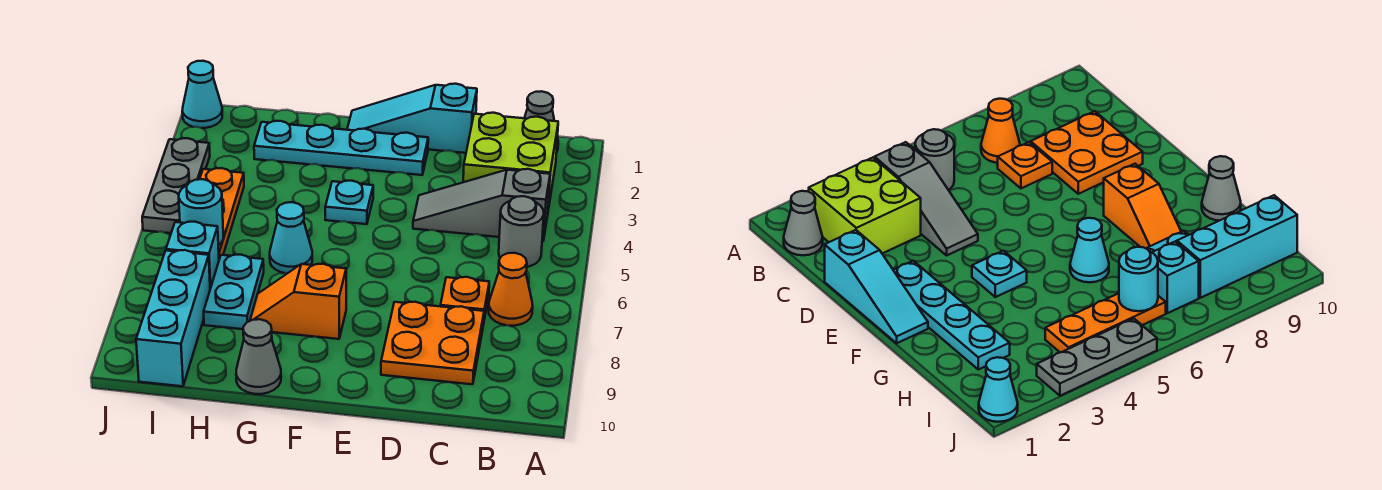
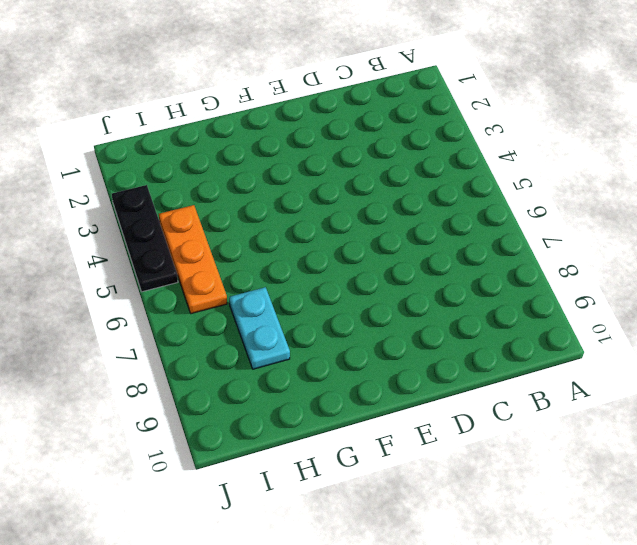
black 1x3 plate [112,185,178,292] -> grey 1x3 plate [142,138,210,233]
none -> grey 1x1 cone [525,91,558,150]
none -> lime 2x2 brick [463,113,558,210]
none -> grey 1x3 slope [413,169,550,241]

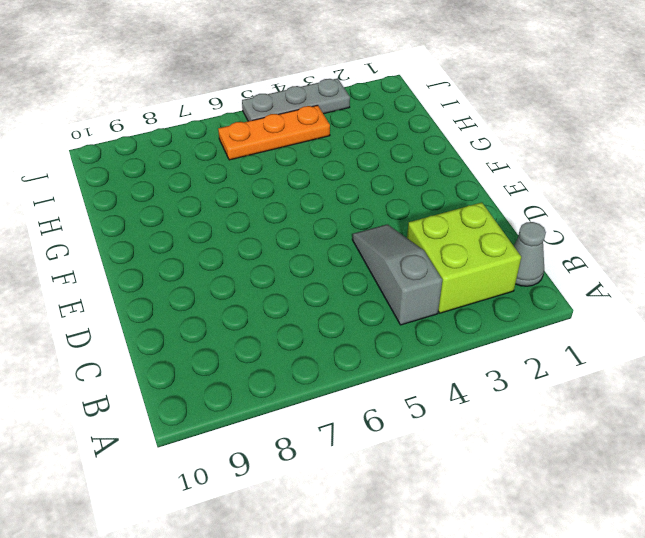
none -> grey 1x1 round brick [499,196,544,267]
none -> orange 1x1 cone [489,253,533,326]
none -> orange 1x1 plate [440,277,489,320]

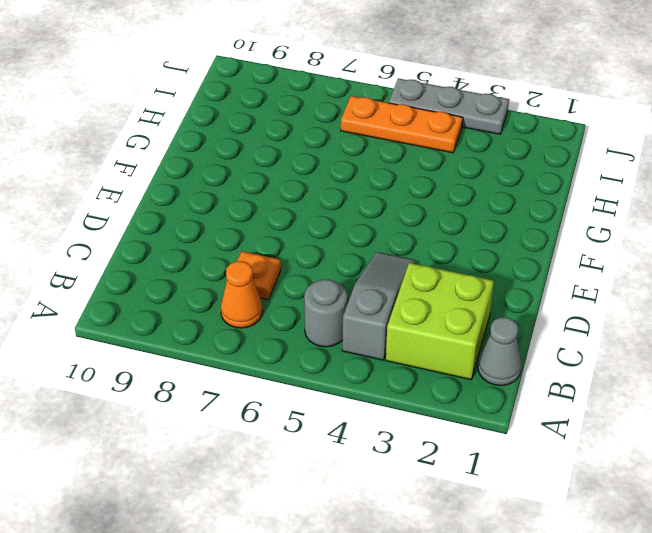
none -> orange 2x2 plate [381,302,484,384]
none -> cyan 1x3 slope [347,84,477,153]
none -> cyan 1x4 plate [254,121,428,175]

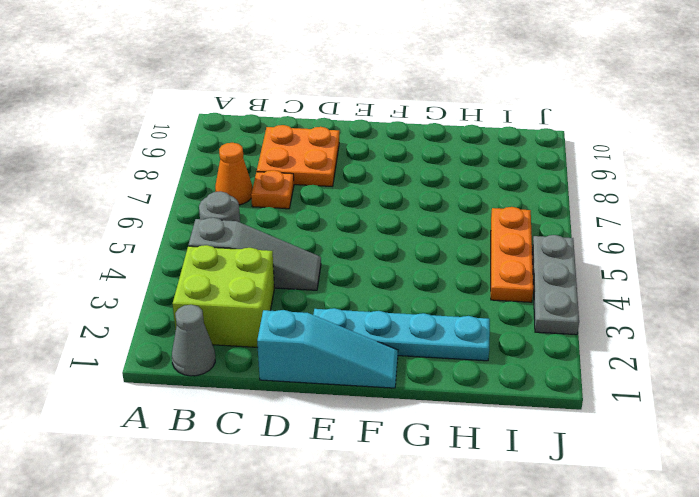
none -> cyan 1x1 plate [325,181,373,224]
none -> orange 1x2 slope [250,264,346,339]
none -> cyan 1x1 cone [270,202,312,273]

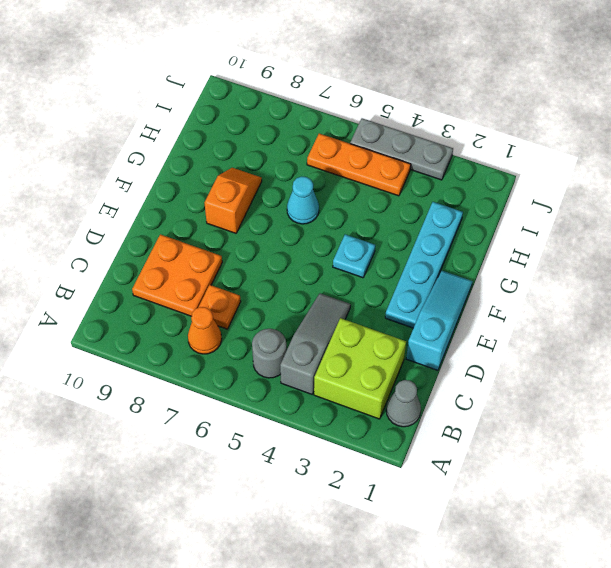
none -> grey 1x1 cone [236,319,281,394]
none -> cyan 1x2 plate [204,254,264,329]
none -> cyan 1x1 brick [166,222,219,289]

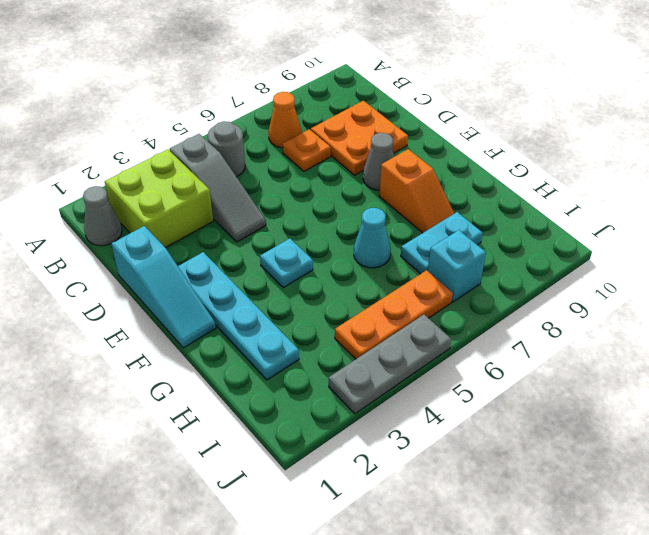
grey 1x1 cone [363,133,394,190] -> grey 1x1 cone moved to [236,319,281,394]
none -> cyan 1x3 brick [136,250,210,386]
none -> cyan 1x1 cone [182,61,222,128]
none -> cyan 1x1 round brick [179,179,223,245]

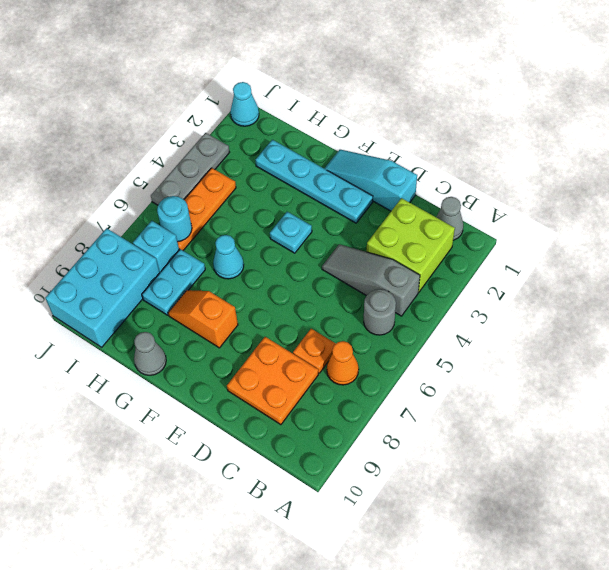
cyan 2x3 brick [45,228,160,347] -> cyan 1x3 brick [136,250,210,386]

